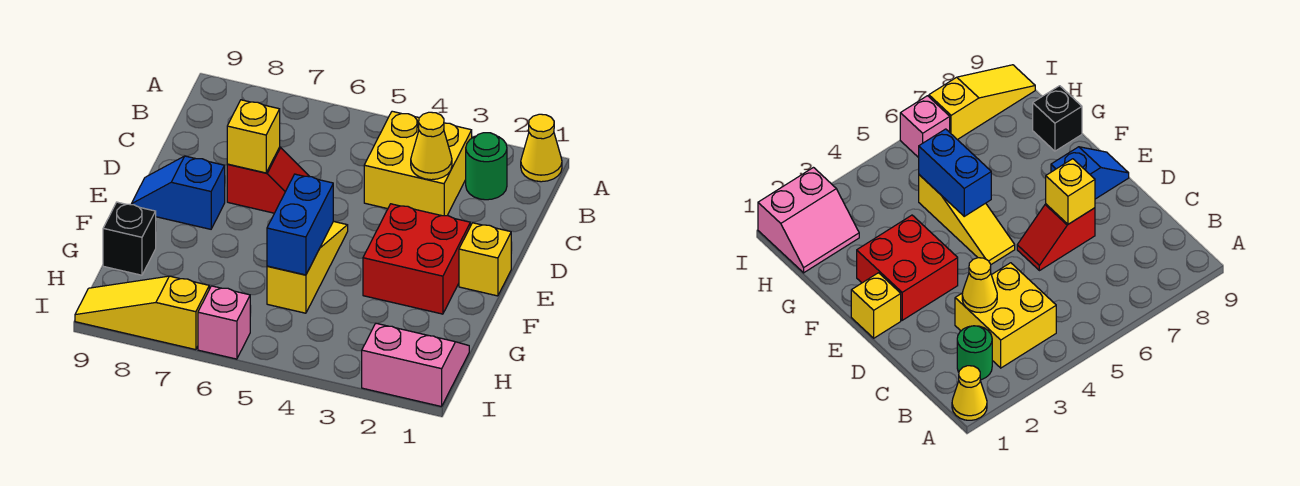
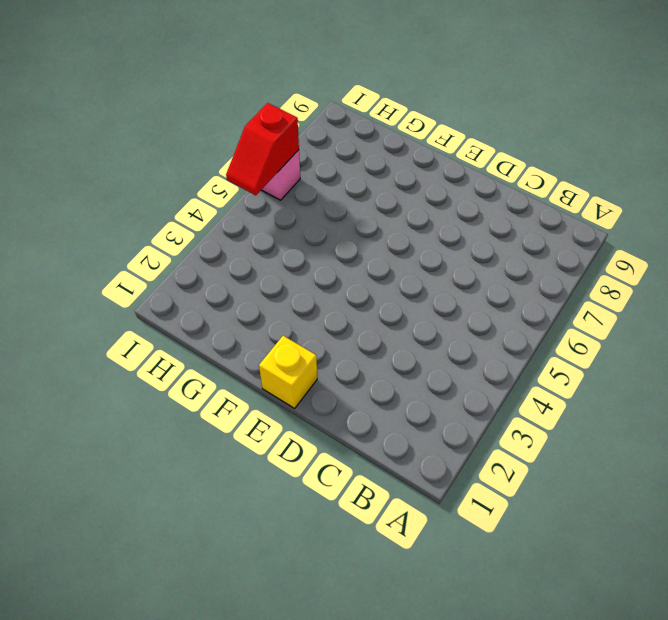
red 1x2 slope [226,103,299,195] -> red 1x2 slope moved to [227,147,310,213]
none -> yellow 1x1 cone [521,114,562,182]
none -> green 1x1 round brick [466,133,507,200]
none -> yellow 2x2 brick [364,111,472,216]

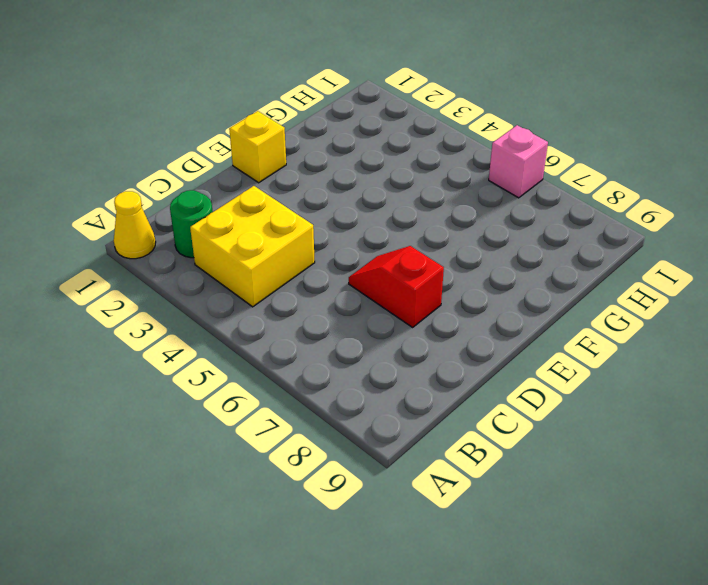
none -> red 2x2 brick [363,204,470,314]
none -> yellow 1x3 slope [267,221,348,313]
none -> blue 1x2 slope [131,156,225,229]

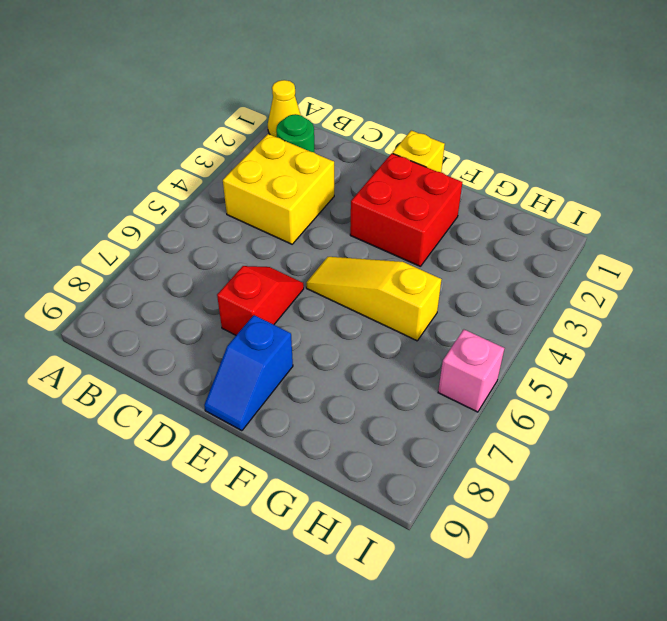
none -> black 1x1 brick [103,202,156,275]
none -> pink 2x2 slope [362,323,469,407]
none -> yellow 1x3 slope [75,276,209,350]

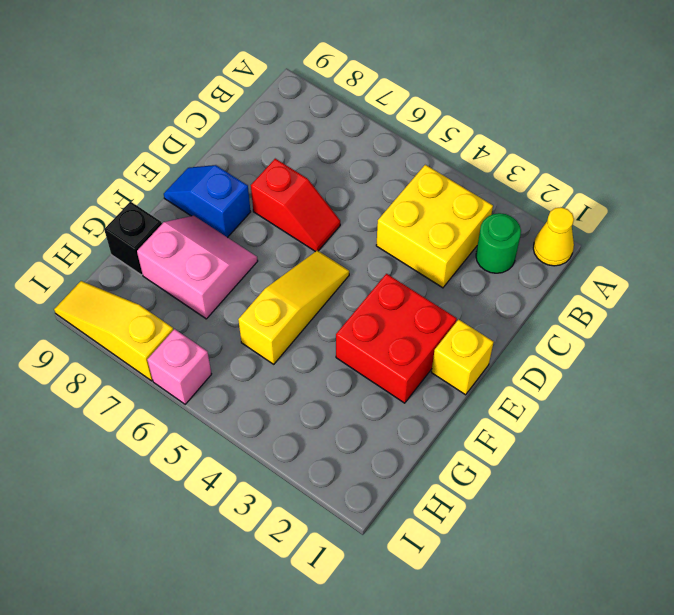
pink 2x2 slope [137,216,258,319] -> pink 2x2 slope moved to [362,323,469,407]
none -> yellow 1x1 cone [411,112,452,180]
none -> yellow 1x1 brick [227,100,280,173]
none -> blue 1x2 brick [267,174,333,275]

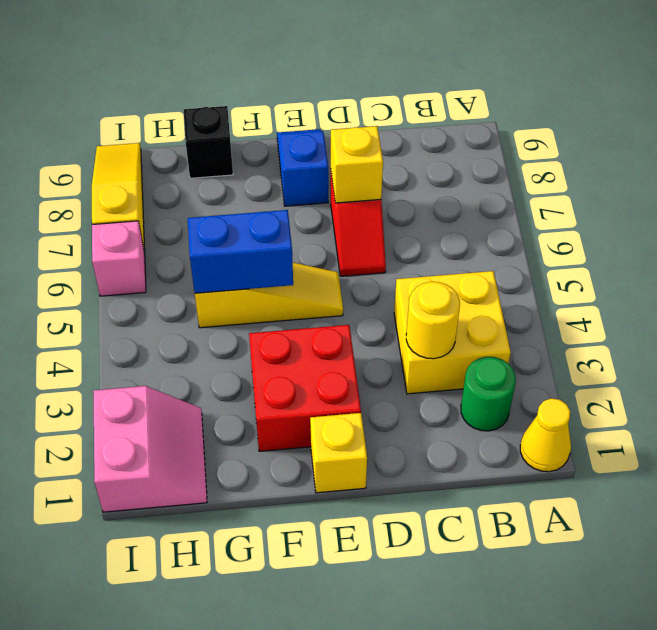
yellow 1x1 round brick [406,282,460,359] -> yellow 1x1 cone [411,112,452,180]

